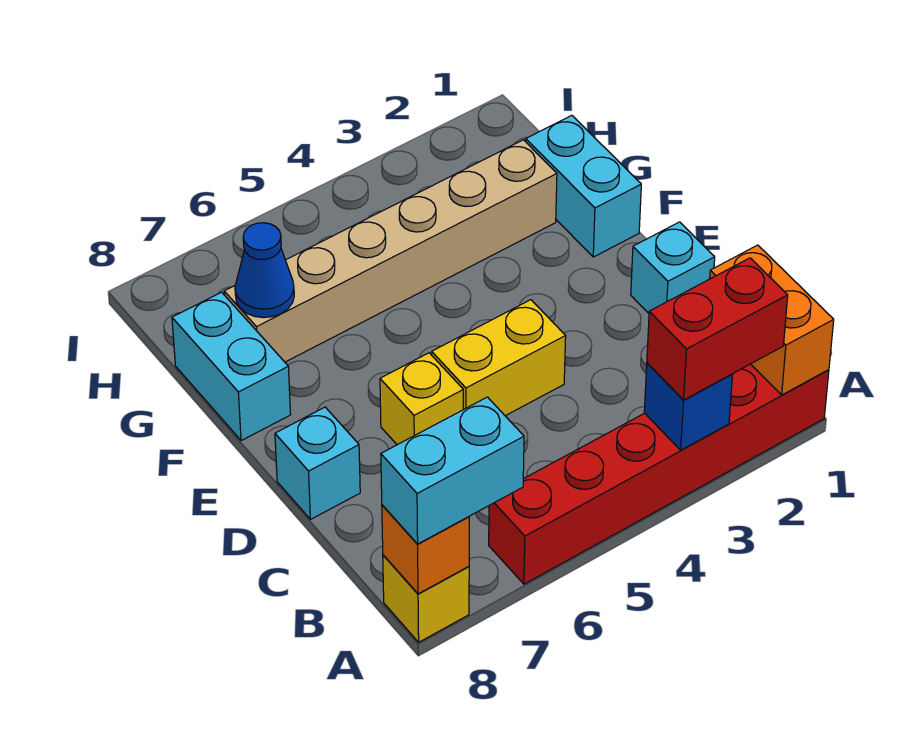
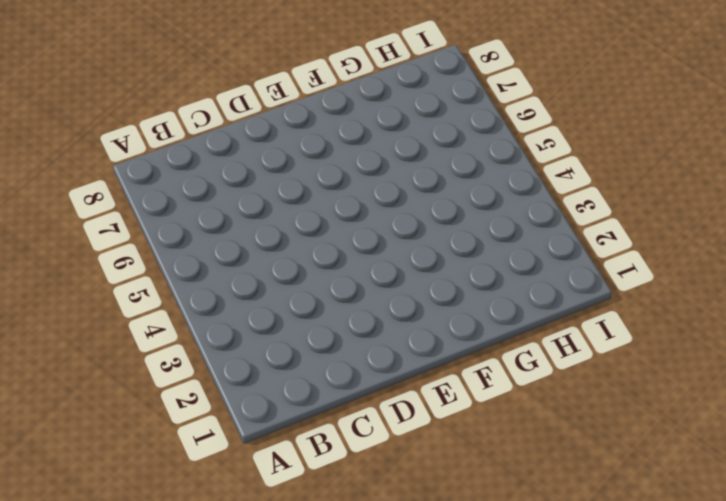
none -> red 1x6 brick [489,364,829,584]
none -> yellow 1x1 brick [383,555,469,642]
none -> cyan 1x1 brick [631,222,715,313]

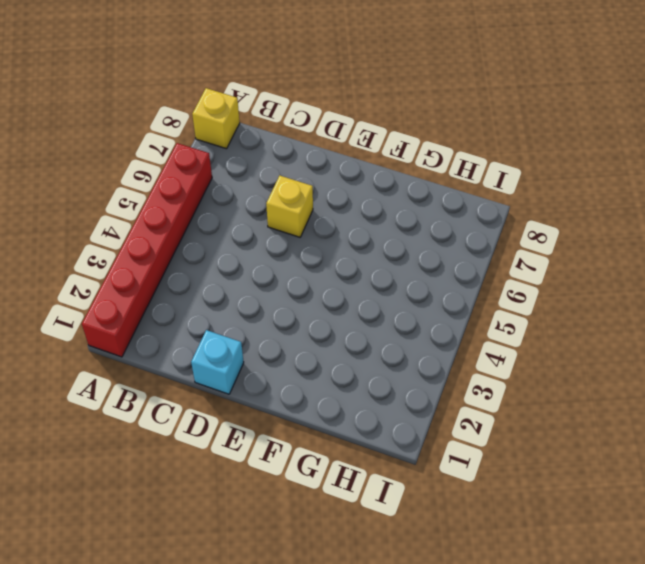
none -> yellow 1x2 brick [432,300,566,416]
none -> cyan 1x1 brick [275,407,360,519]
none -> cyan 1x2 brick [526,115,641,257]

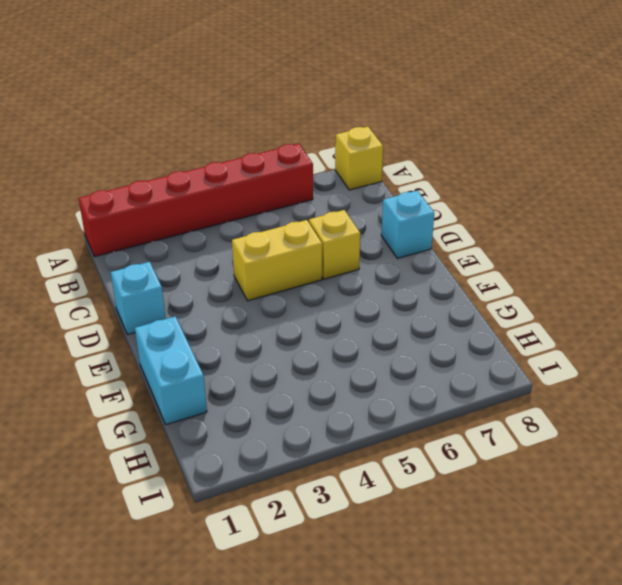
none -> cyan 1x2 brick [172,292,291,441]
none -> tan 1x6 brick [224,140,557,362]
none -> orange 1x2 brick [710,245,834,395]

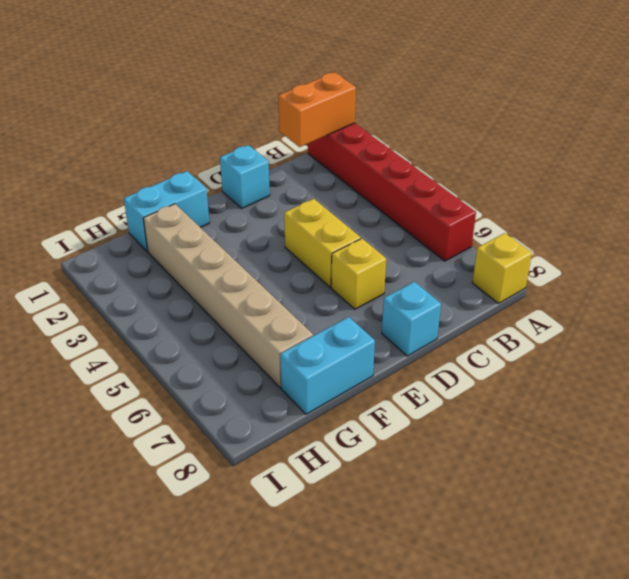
none -> blue 1x1 brick [644,363,732,450]
none -> orange 1x1 brick [382,505,469,594]
none -> blue 1x1 cone [235,223,294,318]

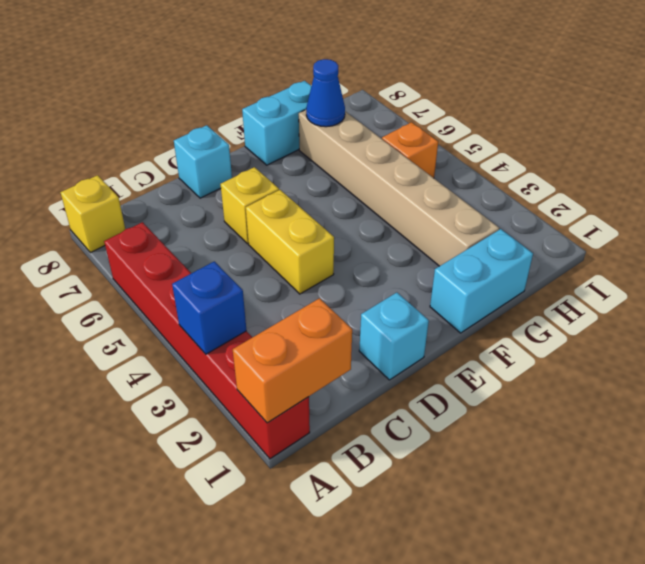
orange 1x1 brick [382,122,438,178] -> orange 1x1 brick moved to [382,505,469,594]
none -> red 1x2 brick [647,258,788,400]
none -> cyan 1x2 brick [381,397,524,544]

